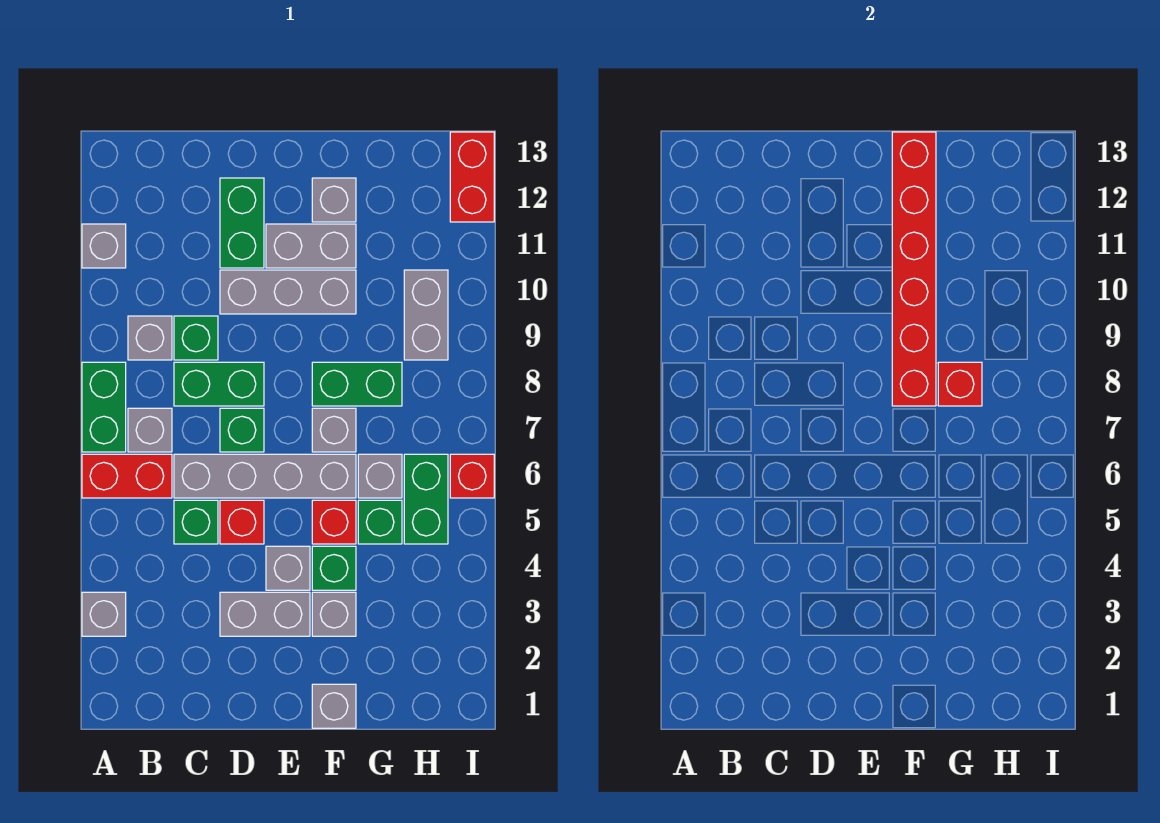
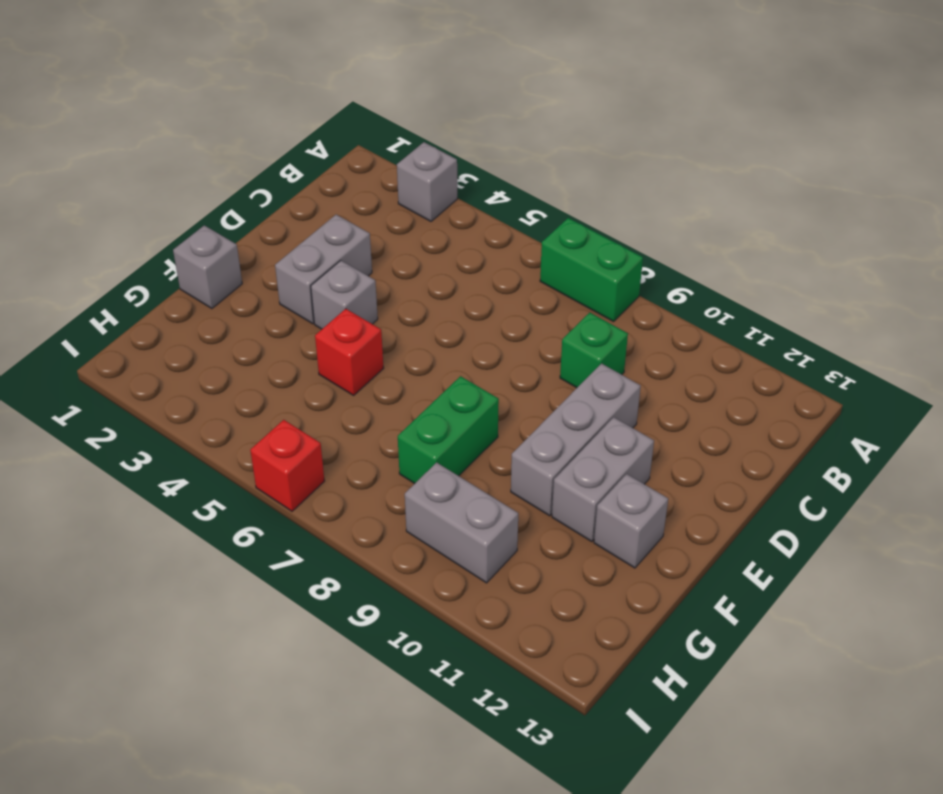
none -> red 1x2 brick [82,454,172,498]
none -> grey 1x1 brick [82,224,126,268]
none -> grey 1x1 brick [128,408,172,452]
none -> grey 1x1 brick [128,316,172,360]

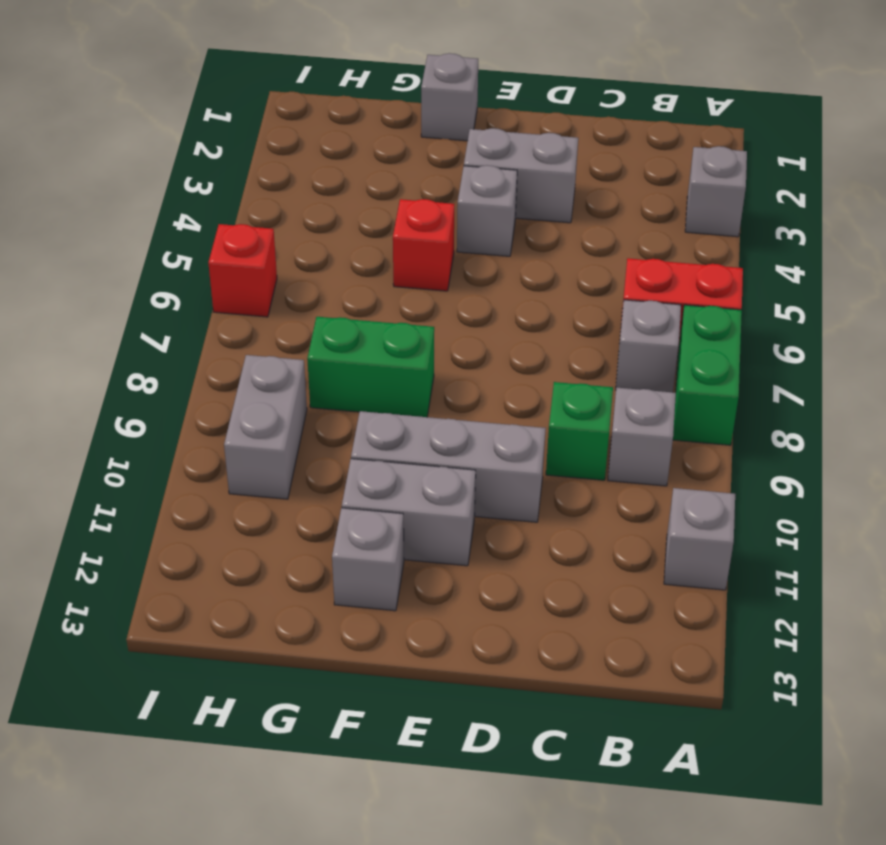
none -> green 1x1 brick [174,500,218,544]
none -> grey 1x4 brick [174,454,356,498]
none -> green 1x2 brick [174,362,264,406]
none -> red 1x1 brick [220,500,264,544]

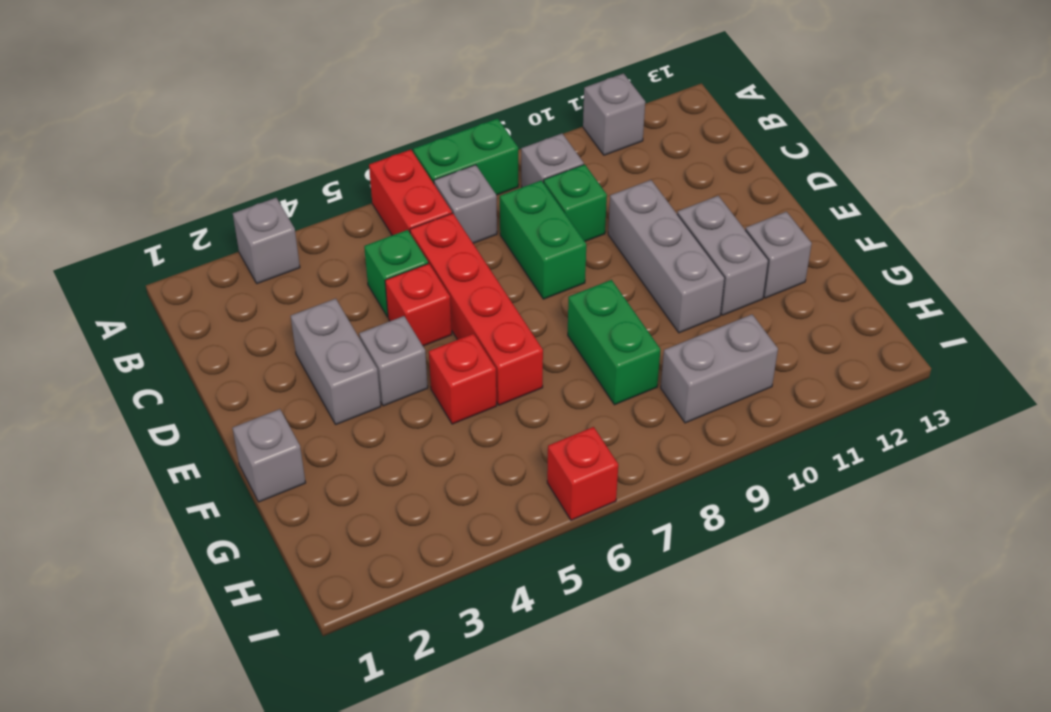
red 1x4 brick [410,213,543,405] -> grey 1x4 brick [174,454,356,498]
none -> green 1x1 brick [220,408,264,452]
none -> green 1x2 brick [220,178,264,268]
none -> grey 1x1 brick [312,592,356,636]
none -> green 1x1 brick [312,546,356,590]

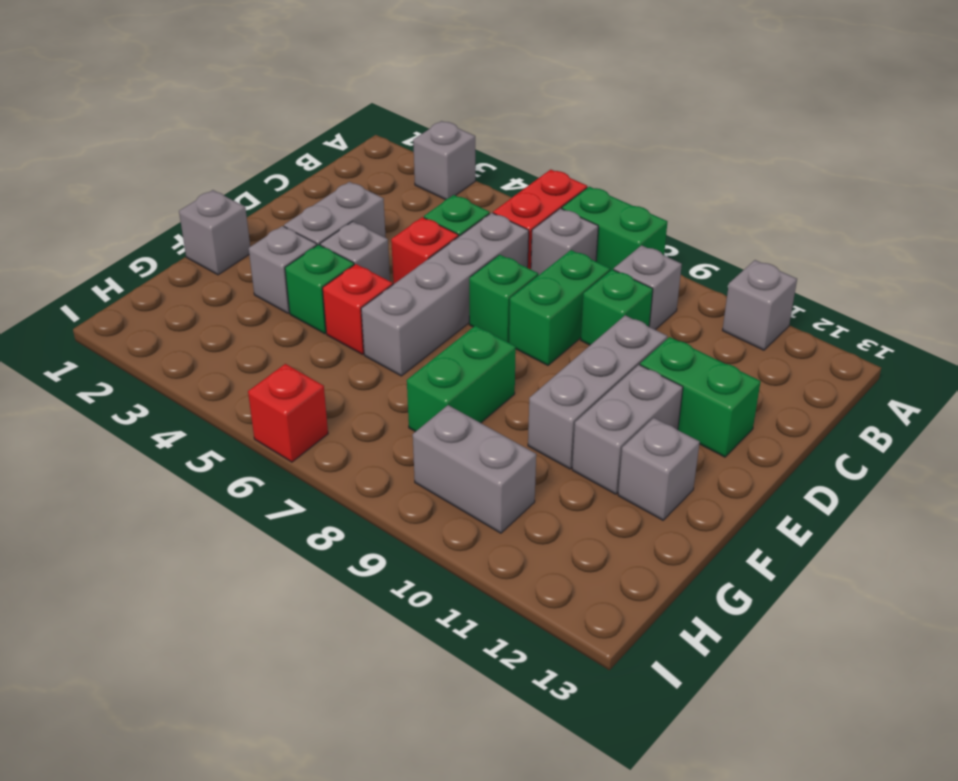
none -> grey 1x1 brick [312,408,356,452]
none -> green 1x1 brick [358,500,402,544]
none -> grey 1x1 brick [358,454,402,498]
none -> green 1x2 brick [404,454,448,544]

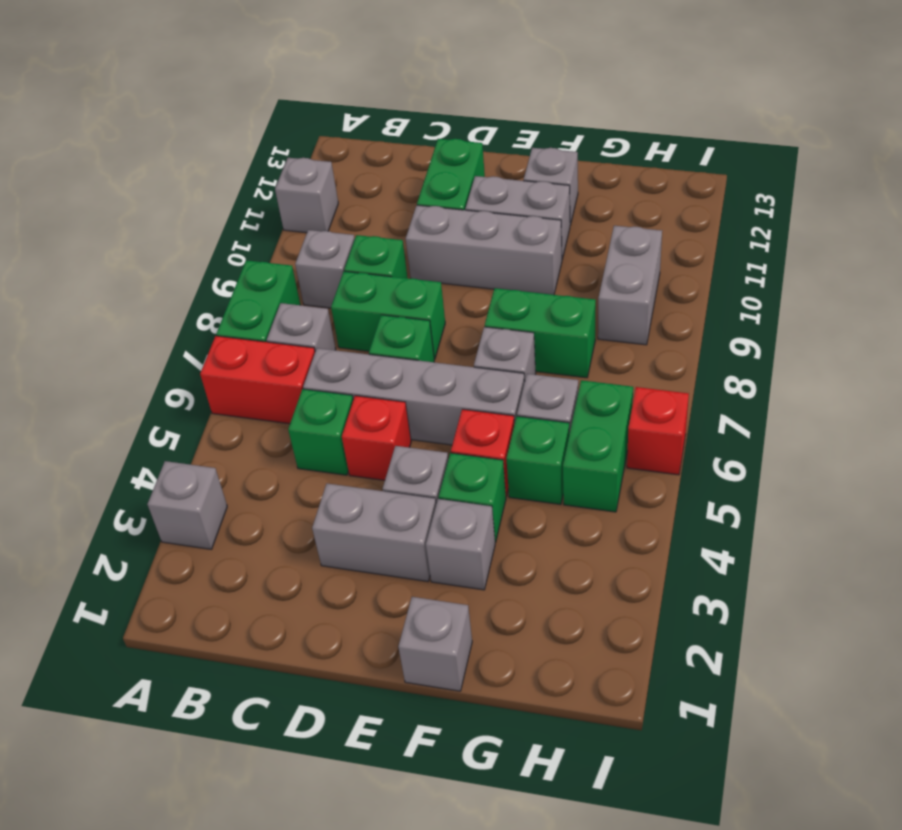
none -> red 1x2 brick [450,132,494,222]
none -> red 1x6 brick [892,132,936,406]
none -> red 1x1 brick [938,362,982,406]

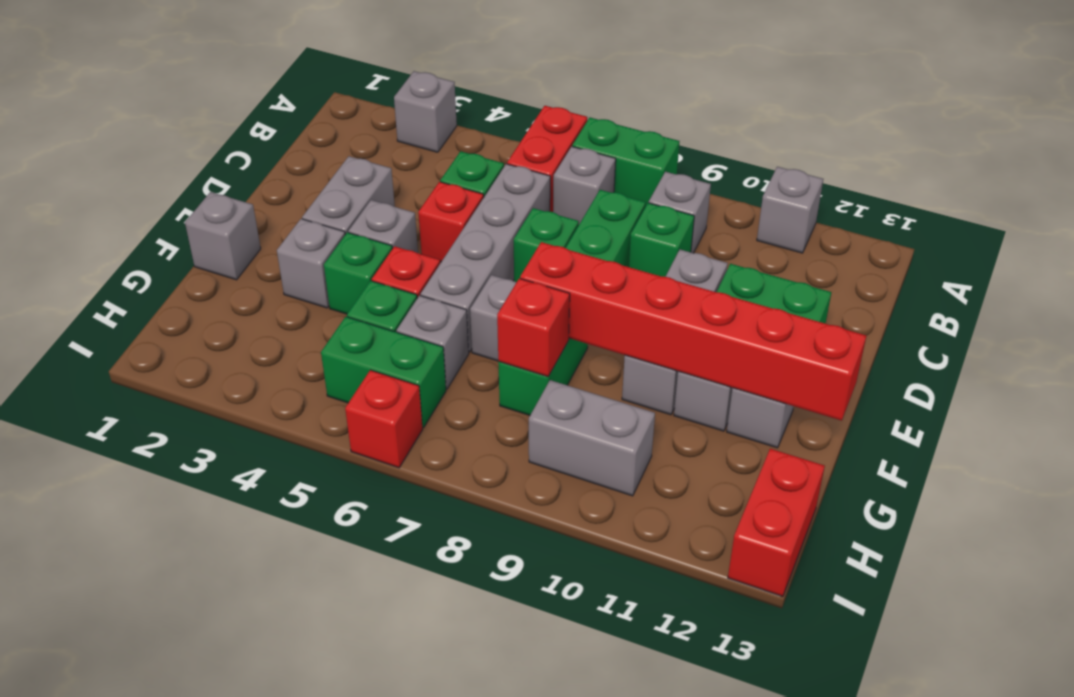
red 1x2 brick [728,449,825,597] -> red 1x2 brick turned to [450,132,494,222]

